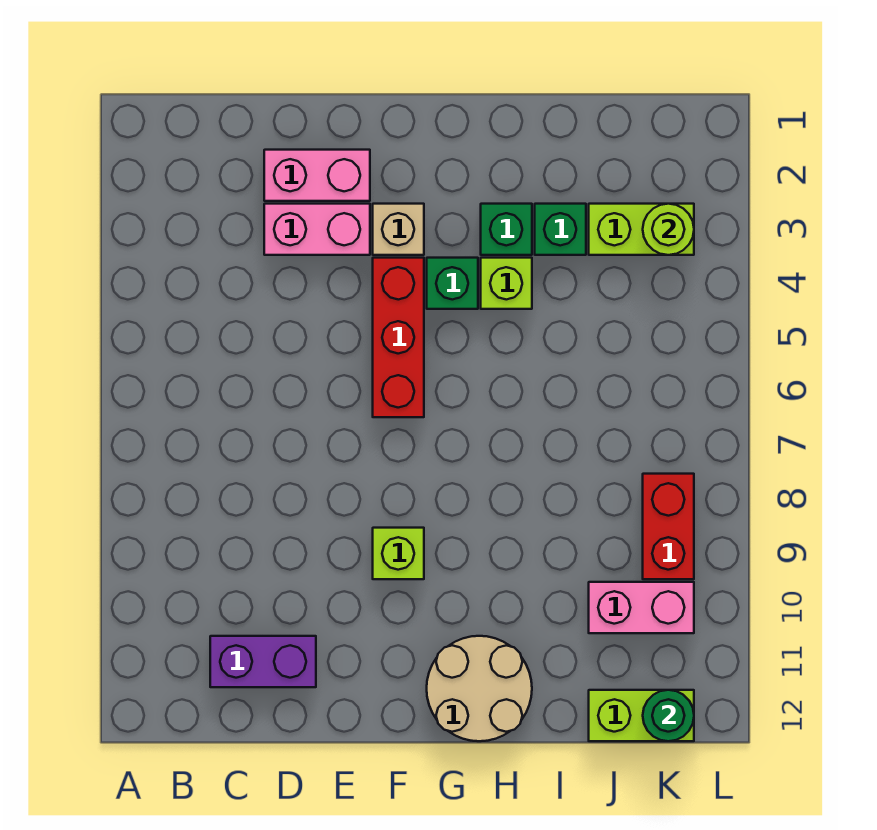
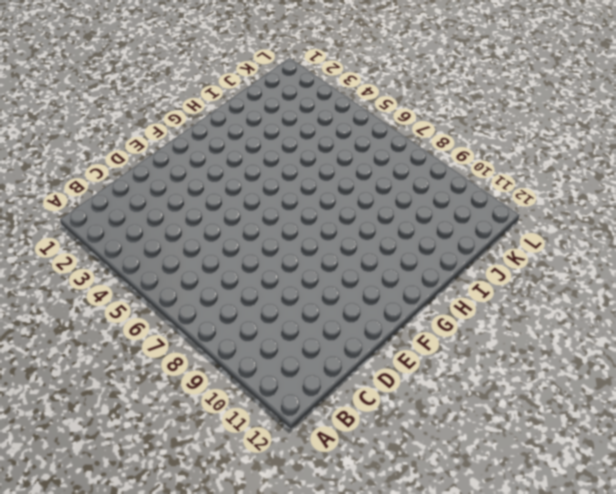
none -> purple 1x2 brick [210,636,316,687]
none -> pink 1x2 brick [264,150,370,201]
none -> pink 1x2 brick [264,204,370,255]

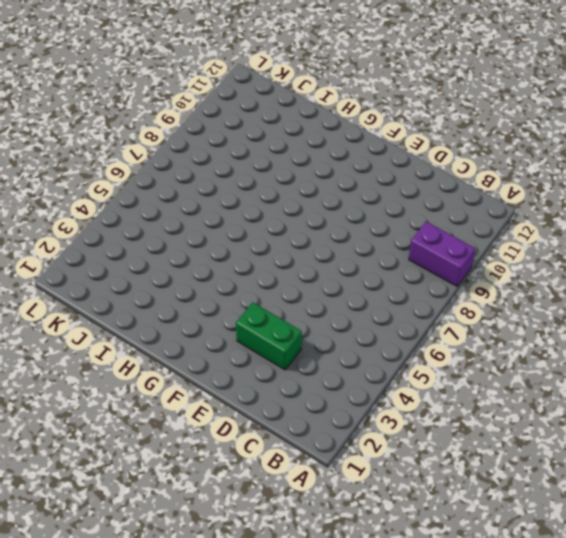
purple 1x2 brick [409,222,475,286] -> purple 1x2 brick moved to [210,636,316,687]
green 1x2 brick [236,302,302,370] -> pink 1x2 brick [264,204,370,255]
none -> pink 1x2 brick [264,150,370,201]
none -> tan 1x1 brick [373,204,424,255]
none -> red 1x3 brick [373,258,424,417]

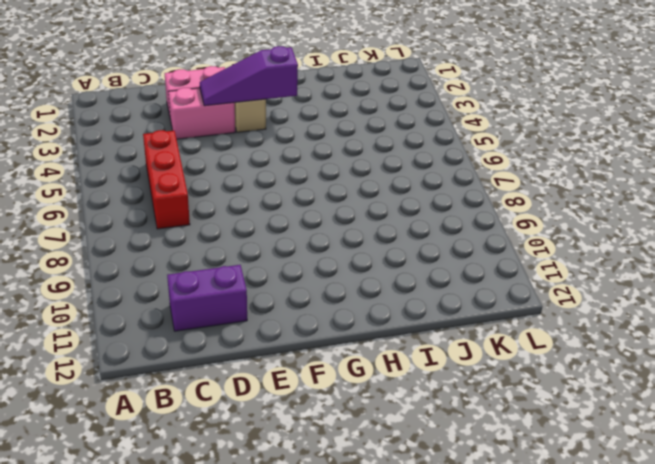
red 1x3 brick [143,130,190,229] -> red 1x3 brick moved to [373,258,424,417]
purple 1x3 slope [200,46,298,106] -> none
none -> lime 1x1 brick [373,528,424,579]
none -> green 1x1 brick [427,258,478,309]
none -> tan 2x2 round brick [427,636,532,741]

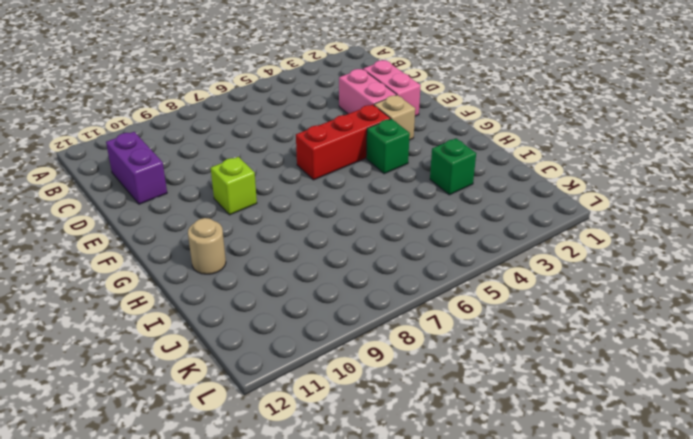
tan 1x1 round brick [188,218,226,274] -> tan 2x2 round brick [427,636,532,741]
none -> green 1x1 brick [481,204,532,255]
none -> lime 1x1 brick [481,258,532,309]
none -> lime 1x2 brick [589,204,694,255]

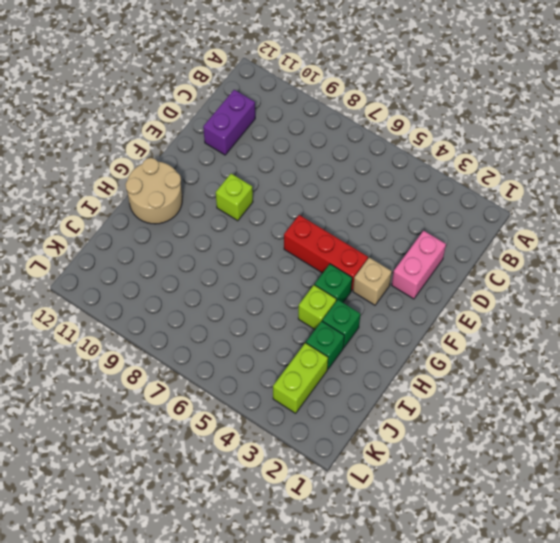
none -> pink 1x2 brick [264,204,370,255]
none -> pink 1x2 brick [589,582,694,633]
none -> lime 1x2 brick [589,690,694,741]

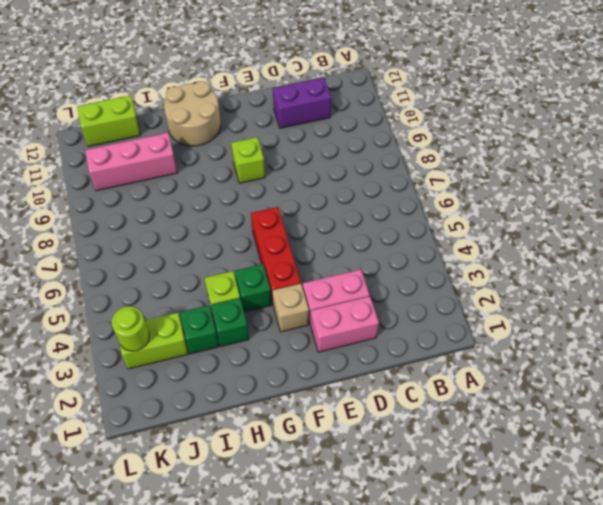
pink 1x3 brick [85,133,177,191] -> pink 1x2 brick [589,582,694,633]
none -> red 1x2 brick [643,474,694,579]
none -> green 1x1 round brick [643,690,694,741]

